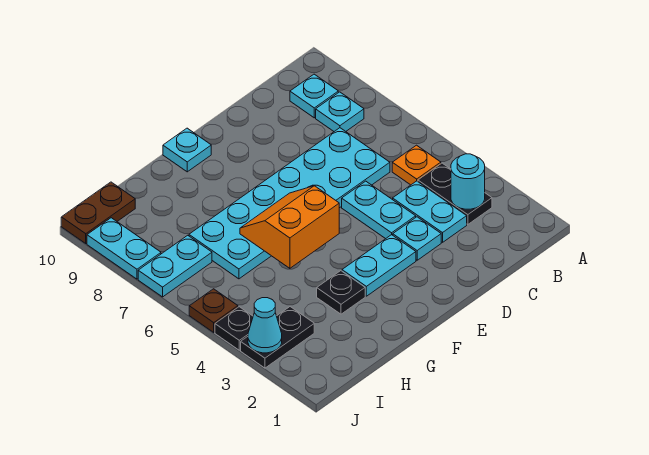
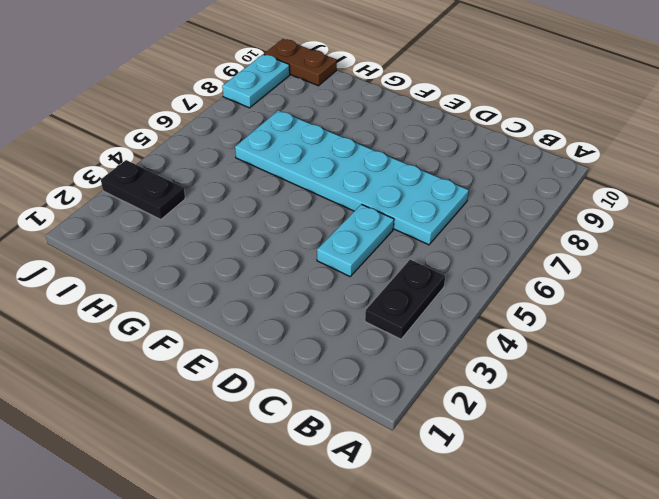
none -> orange 1x1 plate [392,145,441,185]
none -> cyan 1x1 plate [316,92,364,131]
none -> cyan 1x1 plate [290,74,338,118]

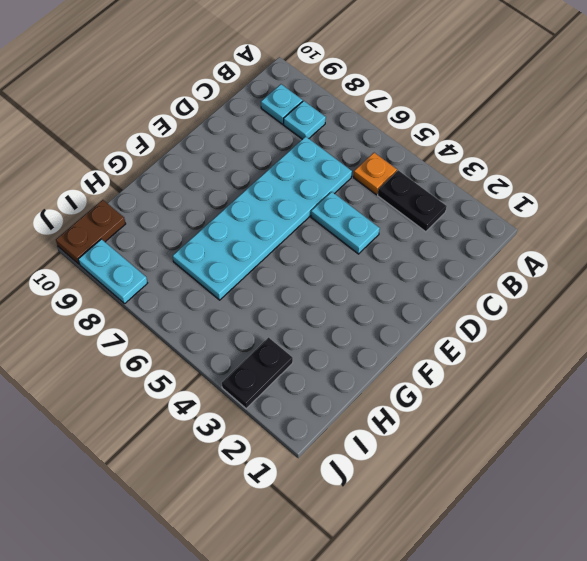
none -> cyan 1x2 plate [393,181,467,242]
none -> cyan 1x1 plate [393,217,441,260]
none -> cyan 1x2 plate [342,235,416,296]

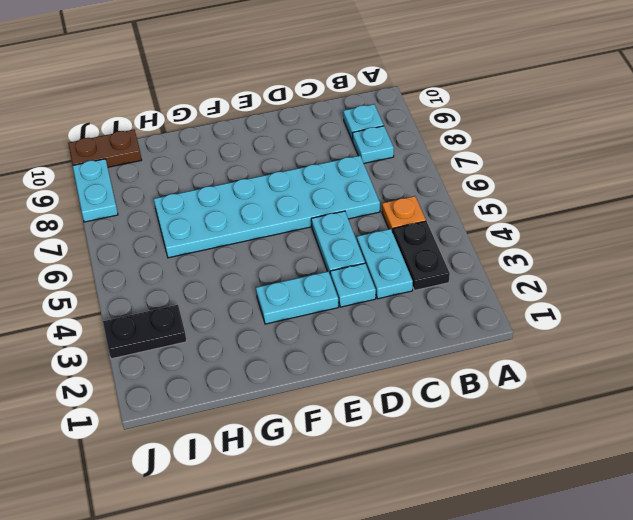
none -> cyan 1x1 plate [163,128,211,172]
none -> black 1x1 plate [317,271,365,314]
none -> cyan 1x2 plate [138,235,212,297]

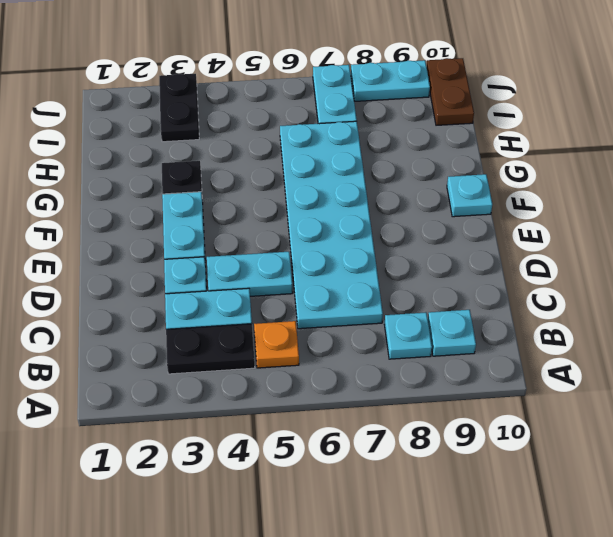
none -> black 1x1 plate [215,307,253,350]
none -> brown 1x1 plate [189,289,238,332]
none -> cyan 1x1 round brick [451,154,485,209]

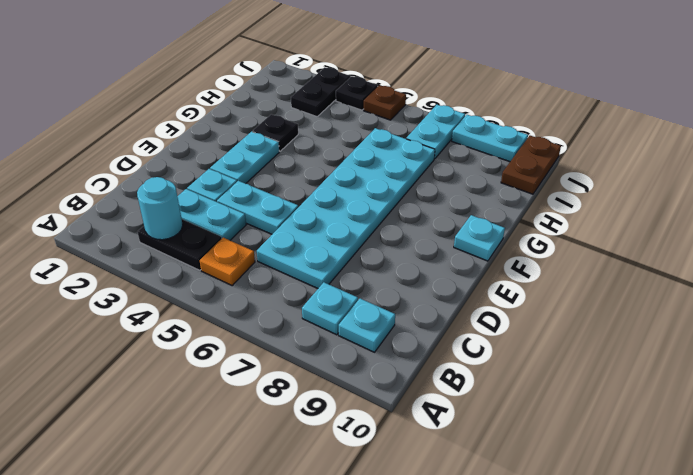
none -> orange 2x2 slope [240,186,339,268]
none -> cyan 1x1 cone [248,298,282,353]

